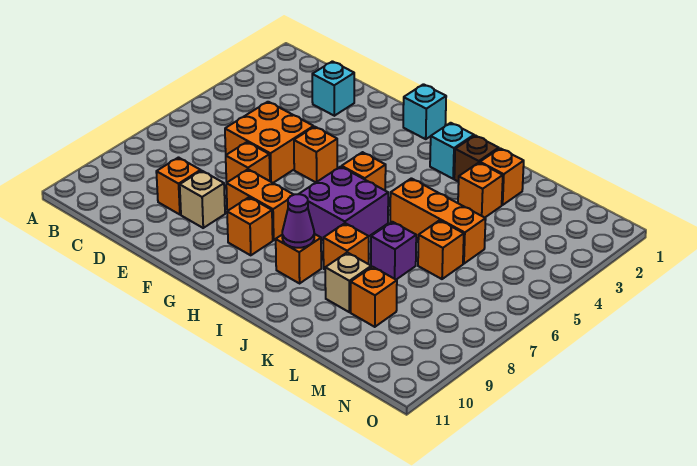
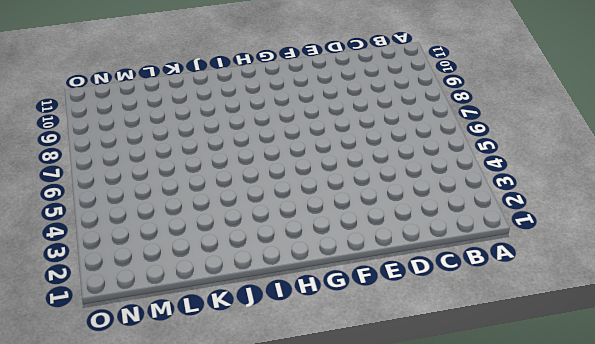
none -> cyan 1x1 brick [312,61,354,116]
none -> orange 2x2 brick [225,102,314,183]
none -> orange 1x1 brick [156,158,201,215]

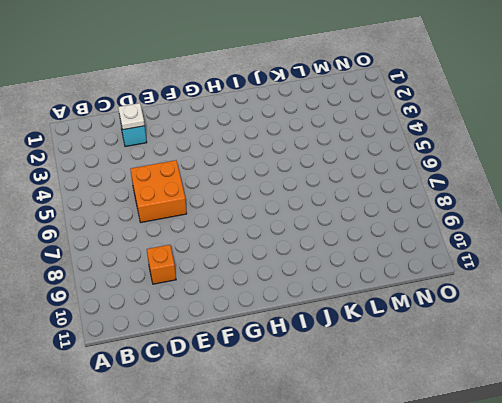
white 1x1 plate [118,103,145,130] -> none
none -> orange 1x1 brick [226,142,270,183]
none -> tan 1x1 brick [180,171,225,228]
none -> orange 1x1 brick [294,127,337,182]

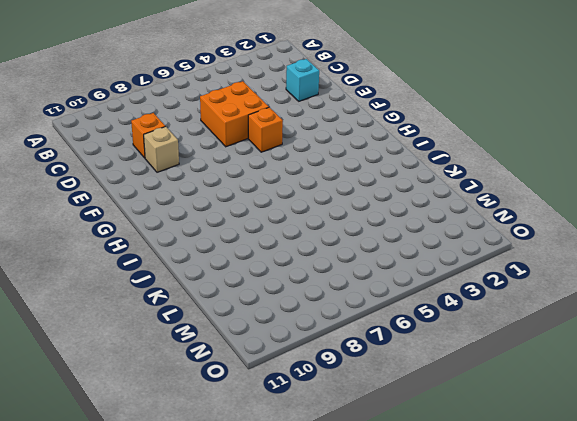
none -> orange 1x1 brick [226,142,270,183]
none -> orange 1x2 brick [226,169,294,240]
none -> cyan 1x1 brick [403,84,446,139]

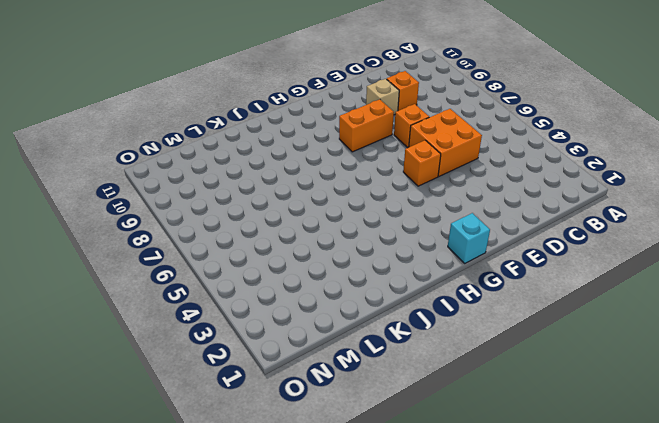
none -> cyan 1x1 brick [312,61,354,116]
none -> orange 1x1 brick [227,197,273,255]
none -> orange 1x1 brick [342,152,386,190]

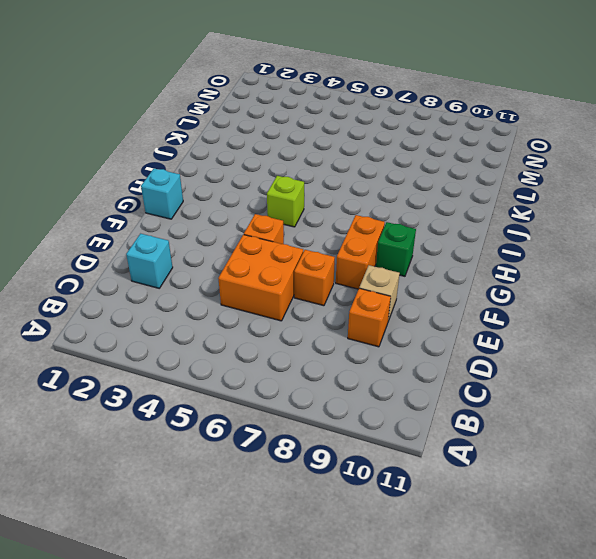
green 1x1 brick [376,222,416,276] -> orange 1x1 brick [227,197,273,255]
lime 1x1 brick [267,176,304,227] -> orange 1x1 brick [342,152,386,190]
none -> purple 2x2 brick [299,167,388,240]
none -> cyan 1x1 brick [430,123,474,179]
none -> orange 1x1 brick [276,234,321,283]

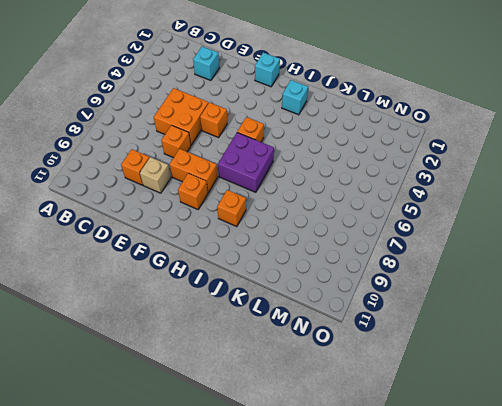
none -> brown 1x1 brick [454,135,499,182]
none -> orange 1x3 brick [390,178,486,264]
none -> orange 1x1 brick [323,223,369,269]

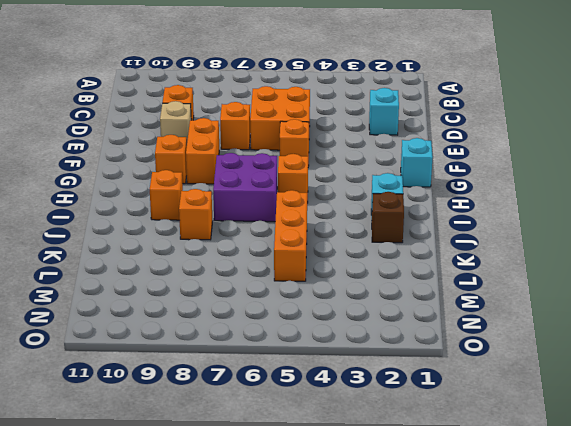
none -> orange 1x1 brick [480,148,524,205]
none -> orange 1x1 brick [458,163,503,218]
none -> purple 1x1 brick [371,222,416,280]

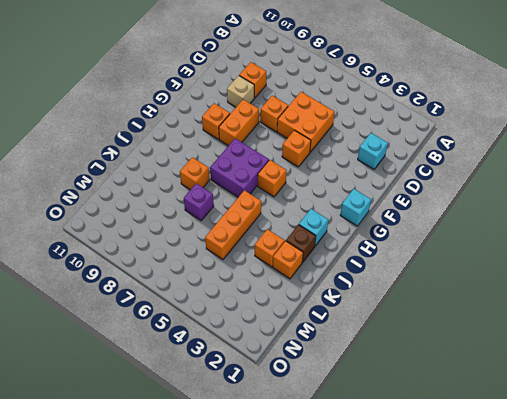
none -> orange 1x1 brick [276,234,321,283]
none -> tan 1x1 brick [325,252,371,312]
none -> orange 1x1 brick [418,220,464,279]

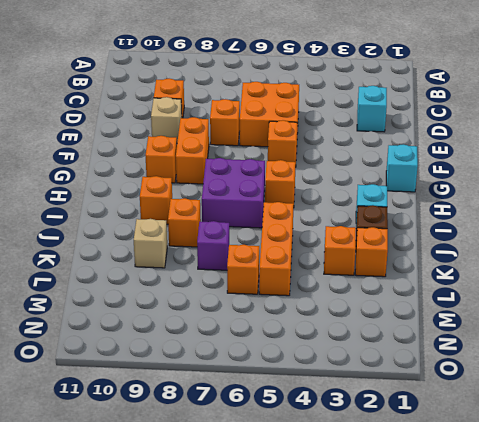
none -> orange 1x1 brick [351,267,397,327]
none -> purple 1x1 cone [282,194,314,248]

